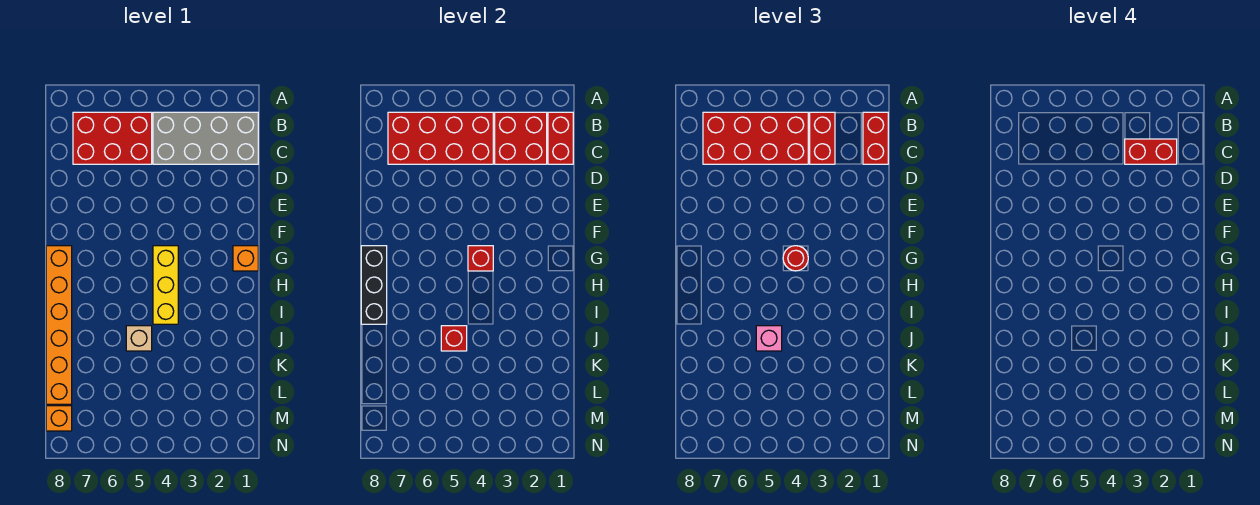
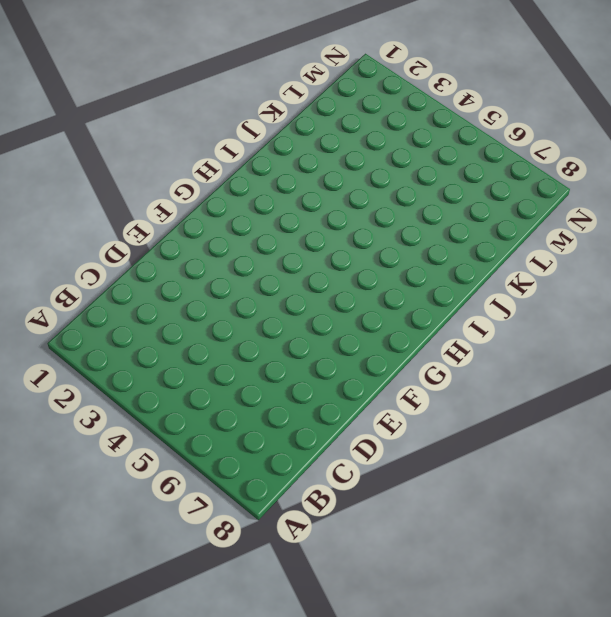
none -> grey 2x4 brick [153,112,258,164]
none -> red 2x3 brick [73,112,152,164]
none -> orange 1x1 brick [233,246,258,271]

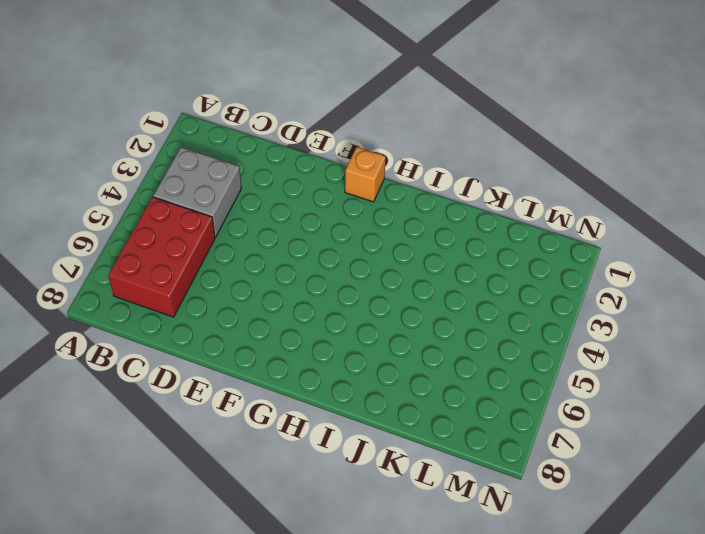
grey 2x2 brick [153,147,241,237] -> grey 2x4 brick [153,112,258,164]
none -> yellow 1x3 brick [153,246,178,324]
none -> orange 1x6 brick [46,246,72,404]
none -> tan 1x1 brick [126,326,152,351]

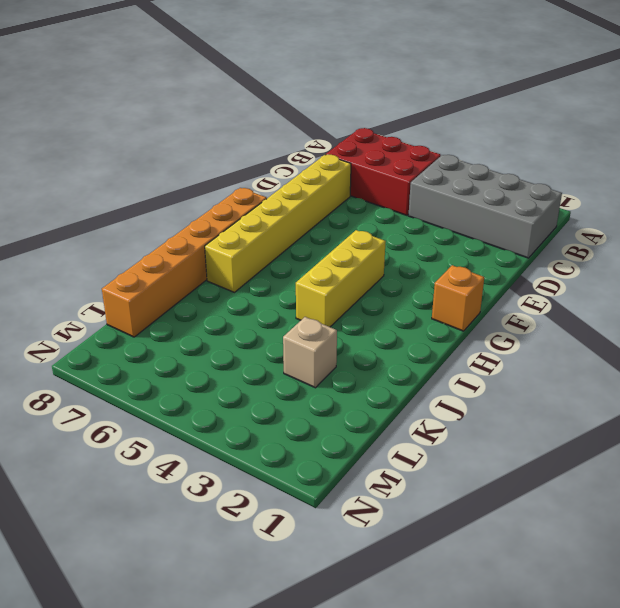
yellow 1x6 brick [205,155,351,292] -> none
tan 1x1 brick [283,317,337,388] -> tan 1x1 brick moved to [126,326,152,351]
none -> orange 1x1 brick [46,406,72,431]
none -> red 1x2 brick [548,112,573,164]
none -> red 2x2 brick [495,112,547,164]

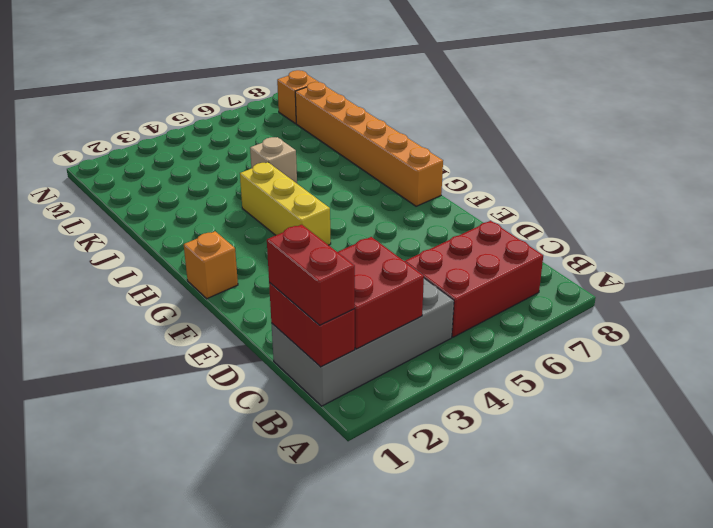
none -> red 2x4 brick [388,112,493,164]
none -> red 1x1 brick [468,246,493,271]
none -> black 1x3 brick [361,246,387,324]

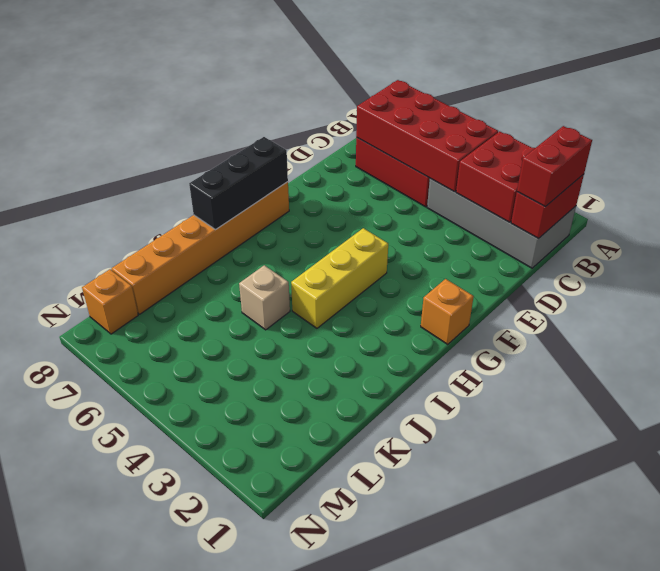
none -> red 1x1 brick [468,246,493,271]
none -> red 1x1 brick [441,326,467,351]
none -> red 1x2 brick [810,112,835,164]

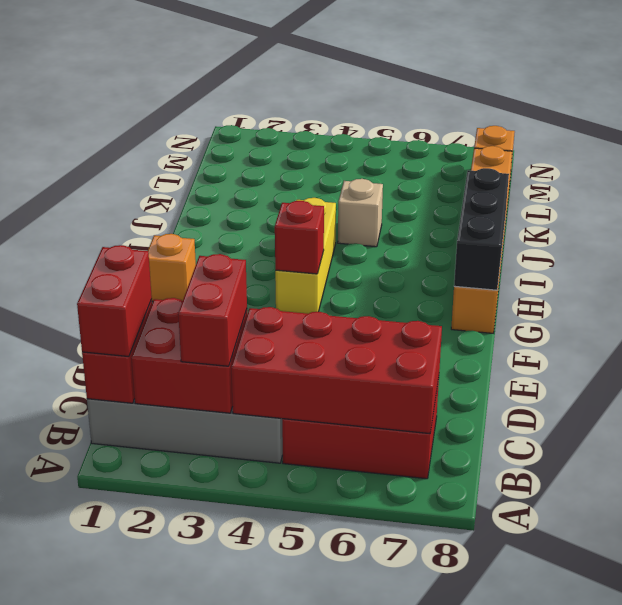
none -> red 1x1 brick [441,326,467,351]
none -> red 2x4 brick [703,112,808,164]
none -> red 1x1 round brick [783,246,808,271]

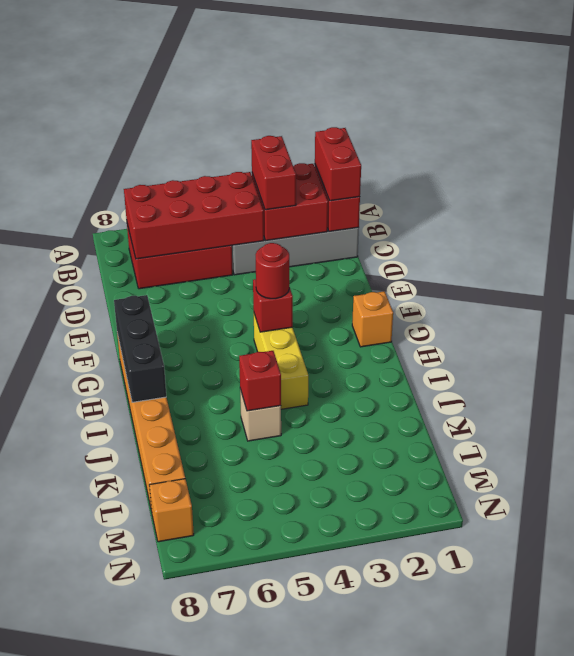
none -> red 2x4 brick [703,112,808,164]
none -> pink 1x1 brick [756,326,782,351]
none -> red 1x2 brick [1125,139,1177,164]

